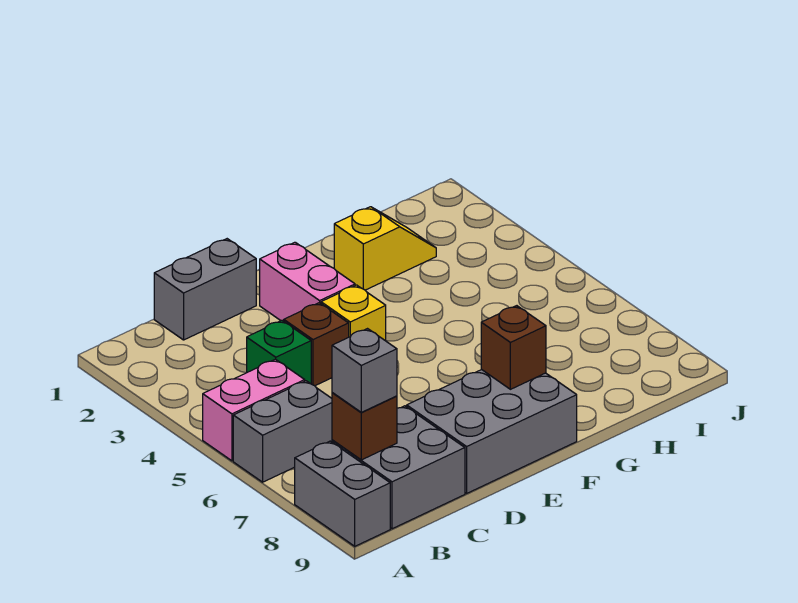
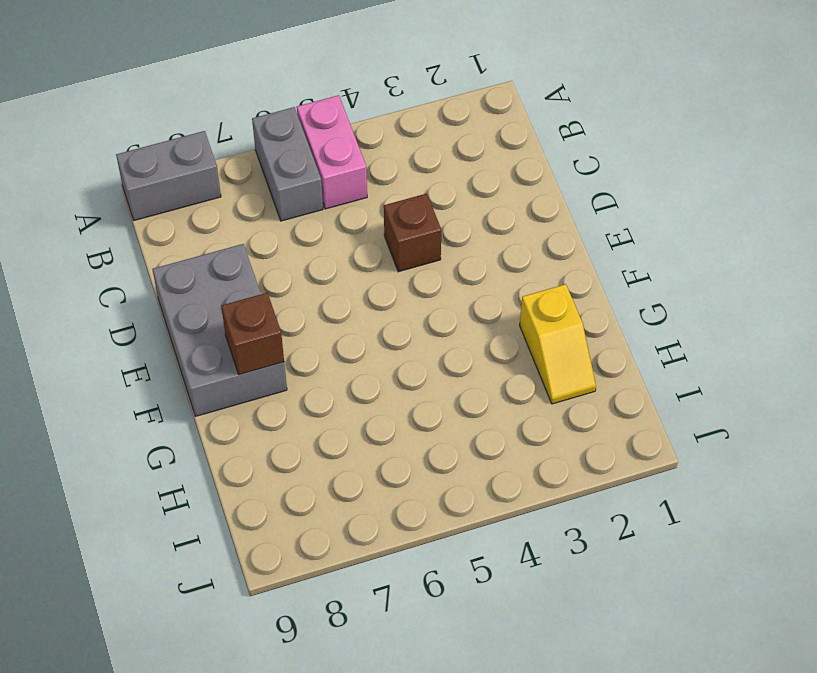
none -> grey 2x2 brick [332,406,465,529]
none -> grey 1x2 brick [154,239,256,340]
none -> green 1x1 brick [247,320,311,384]

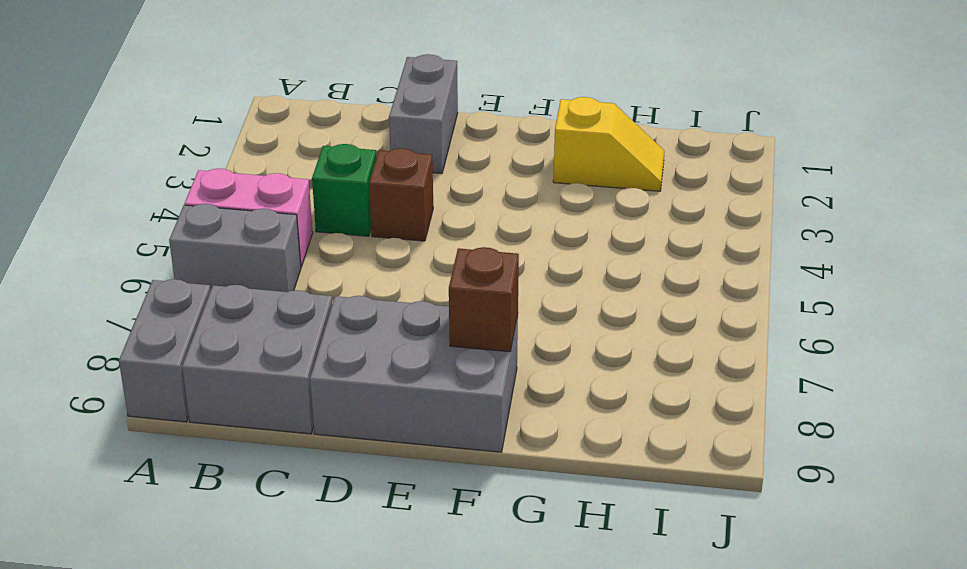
grey 1x2 brick [389,54,458,174] -> grey 1x2 brick turned to [154,239,256,340]
none -> pink 1x2 brick [260,242,355,321]
none -> yellow 1x1 brick [321,285,386,341]
none -> brown 1x1 brick [332,393,397,460]

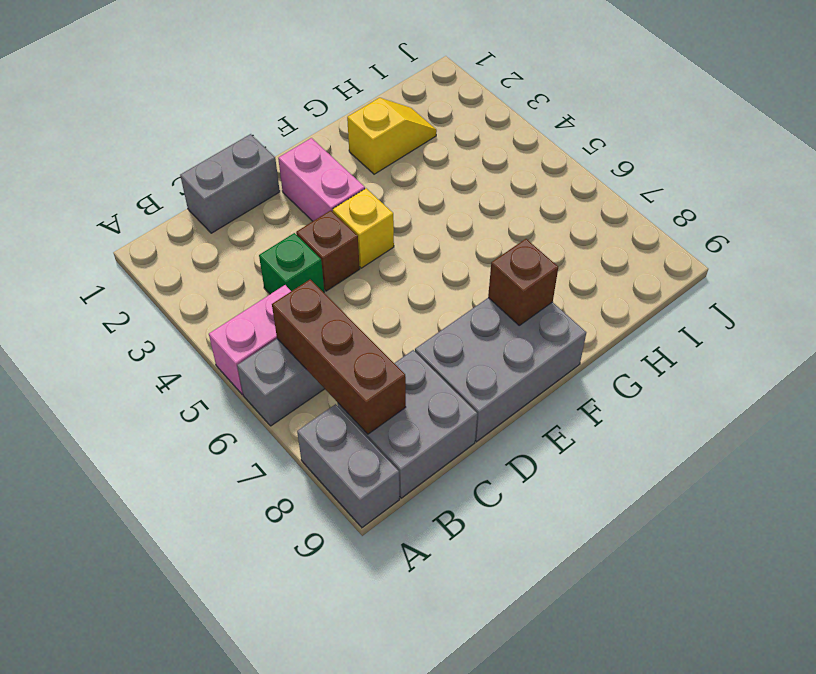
brown 1x3 brick [272,279,406,434] -> brown 1x1 brick [332,393,397,460]
none -> grey 1x1 brick [332,329,397,412]

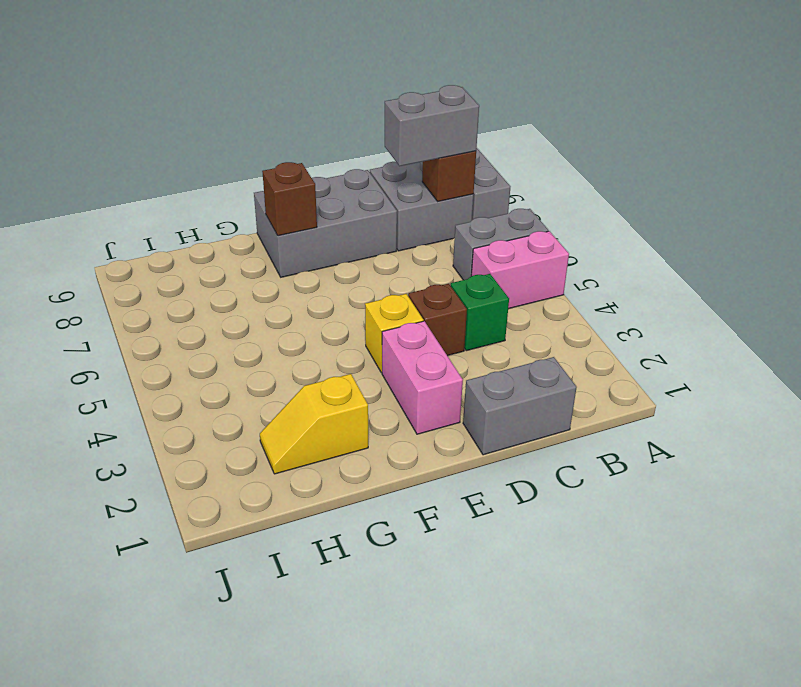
grey 1x2 brick [385,85,479,166] -> grey 1x1 brick [332,329,397,412]

